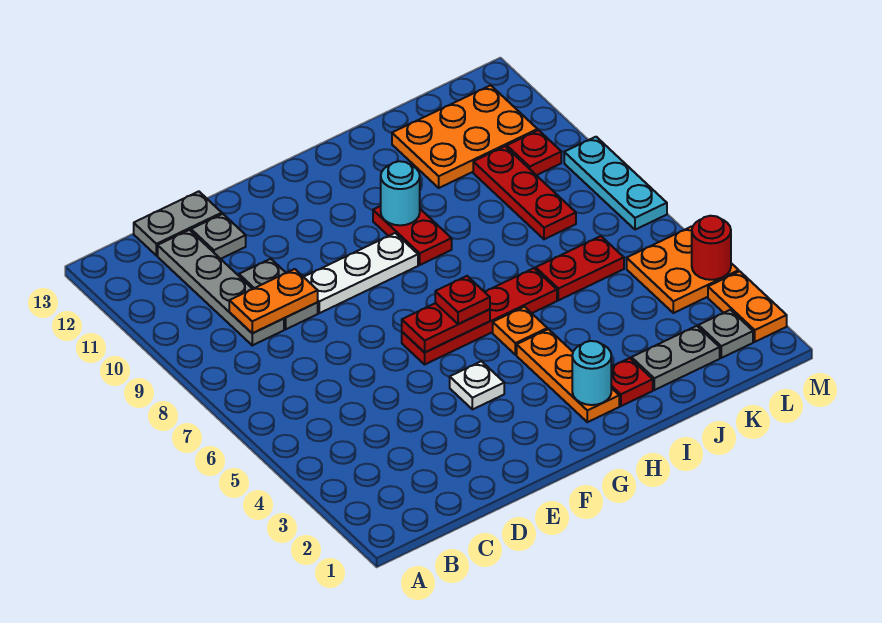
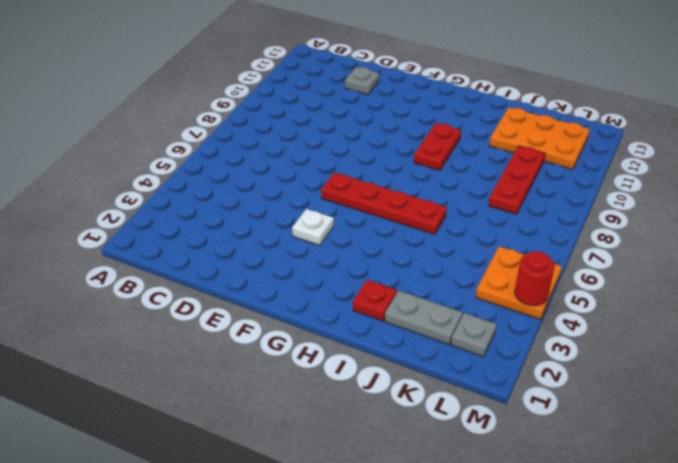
none -> grey 1x4 plate [158,230,284,345]
none -> grey 1x2 plate [134,191,222,256]
none -> grey 1x2 plate [239,259,318,329]

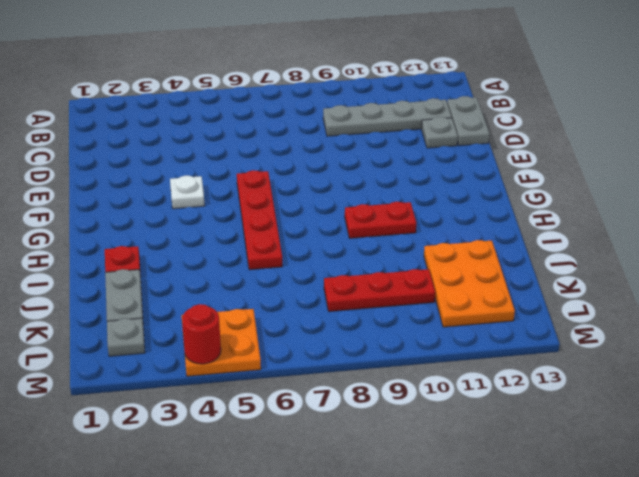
none -> grey 1x2 plate [239,259,318,329]
none -> white 1x3 plate [304,233,418,313]
none -> orange 1x3 plate [517,329,619,422]

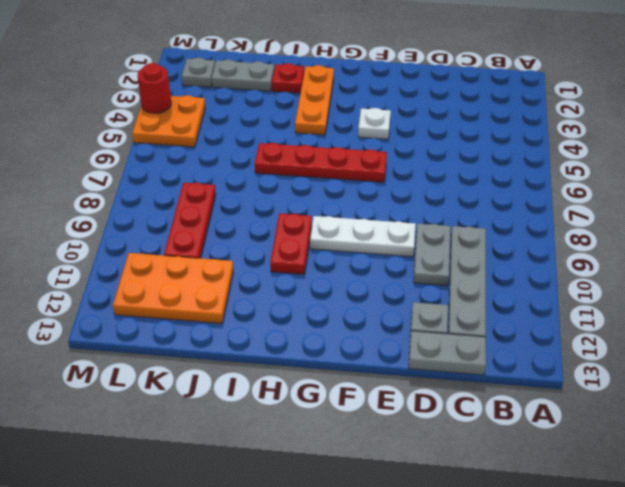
none -> orange 1x1 plate [493,307,547,355]
none -> red 1x2 plate [536,236,624,300]
none -> red 1x1 plate [507,130,561,175]

